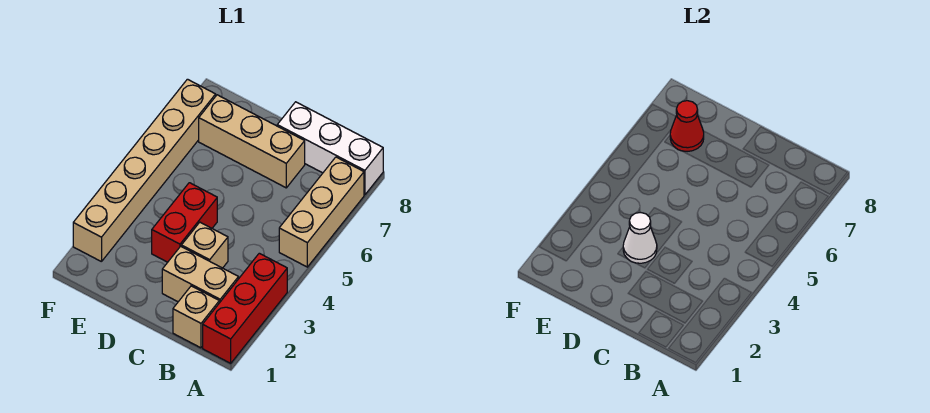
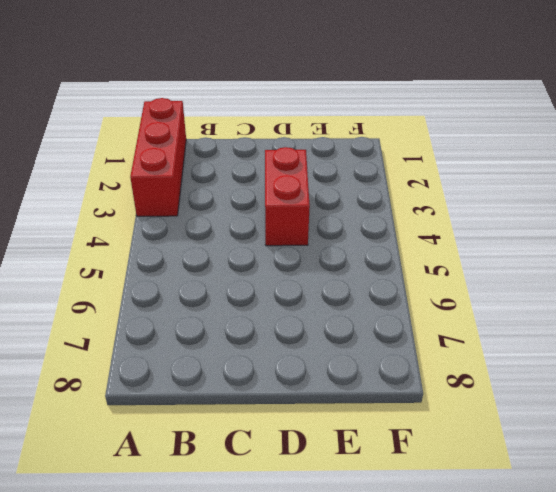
none -> tan 1x3 brick [279,157,364,267]
none -> white 1x3 brick [277,102,383,195]

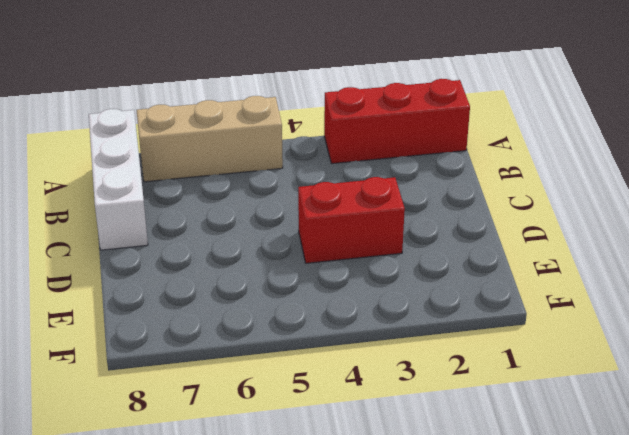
none -> tan 1x1 brick [173,286,219,348]
none -> tan 1x2 brick [162,246,239,303]

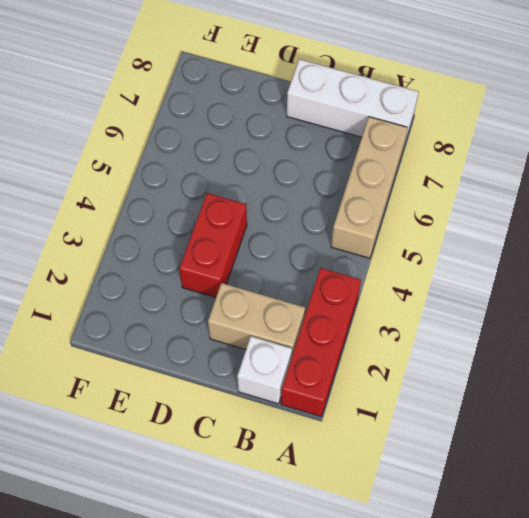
white 1x1 brick [237,336,292,404] -> tan 1x1 brick [173,286,219,348]
none -> tan 1x1 brick [181,222,228,268]
none -> tan 1x3 brick [199,95,305,188]

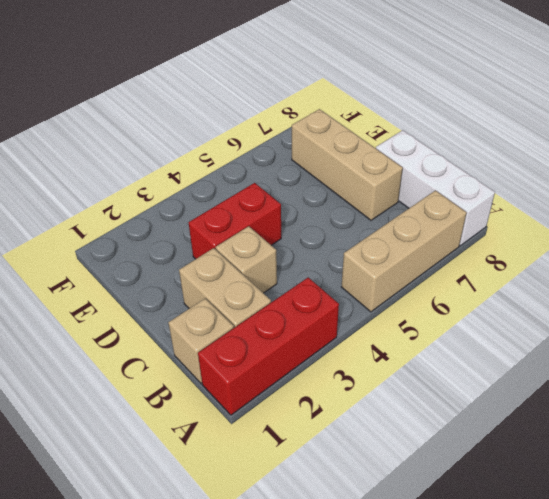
none -> tan 1x6 brick [73,79,216,262]
none -> white 1x1 cone [623,213,657,263]

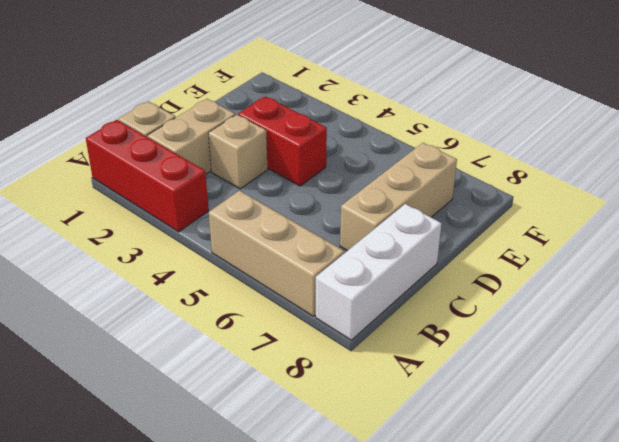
none -> tan 1x6 brick [73,79,216,262]
none -> white 1x1 cone [623,213,657,263]

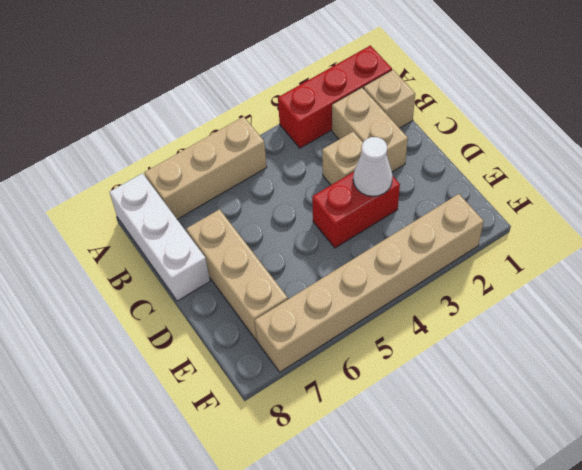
none -> red 1x1 cone [670,101,704,151]

